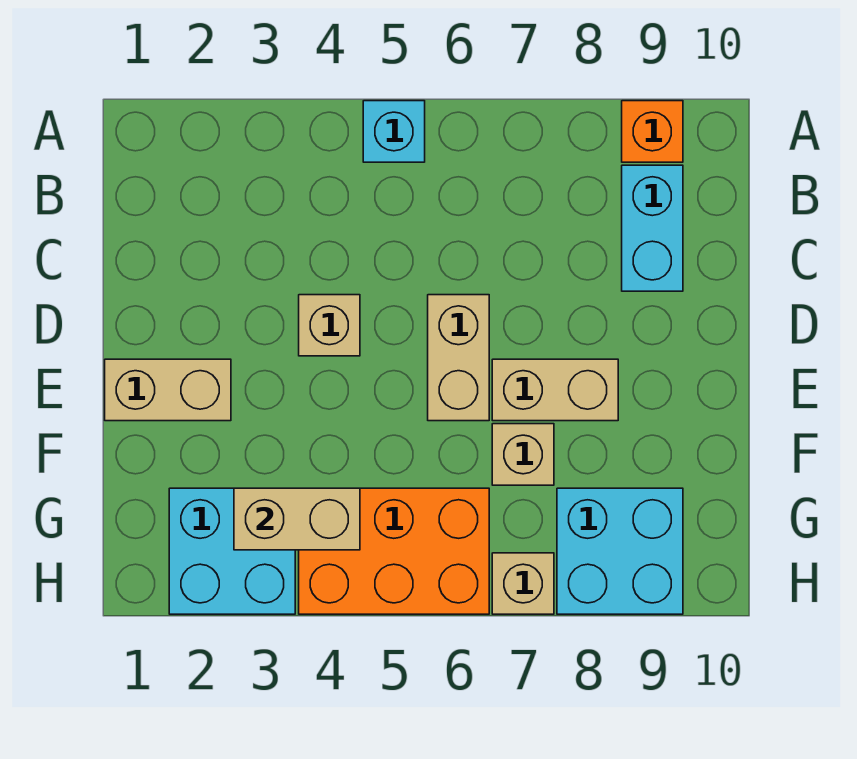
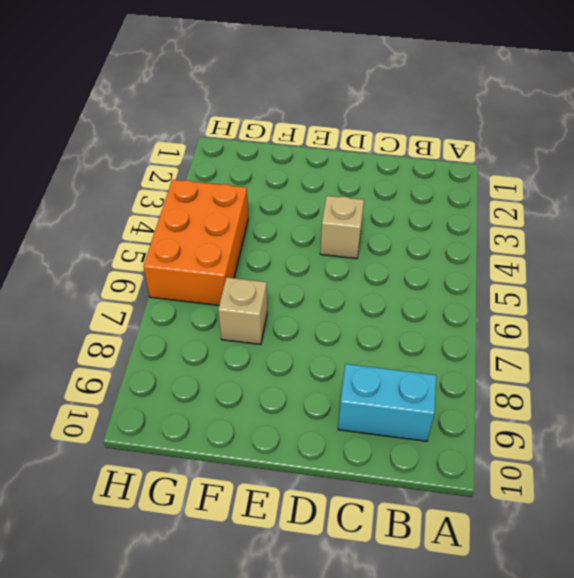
none -> cyan 1x1 brick [363,101,425,162]
none -> orange 1x1 brick [622,101,683,162]
none -> tan 1x2 brick [428,295,489,421]

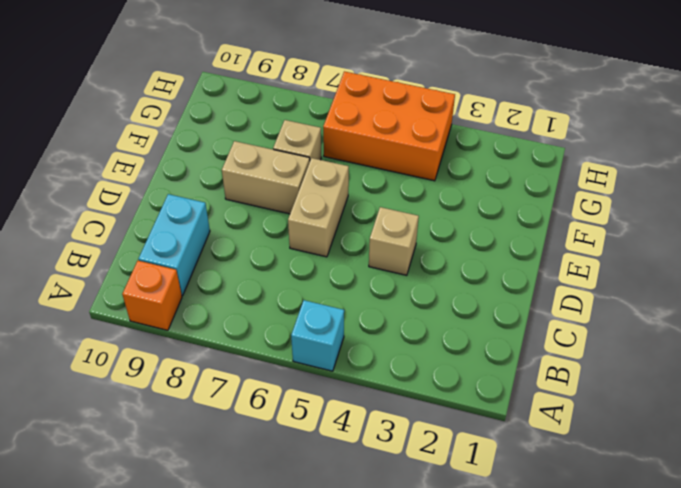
none -> tan 1x2 brick [105,359,231,421]
none -> cyan 2x2 brick [169,488,295,614]
none -> cyan 2x2 brick [557,488,683,614]

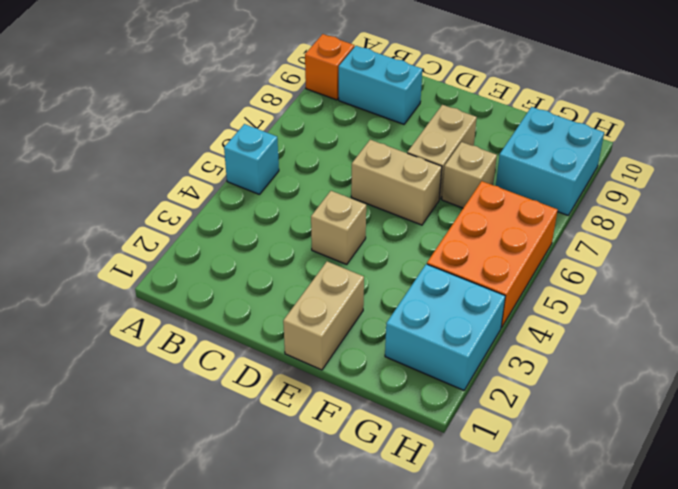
none -> tan 1x1 brick [492,553,554,614]
none -> tan 1x2 brick [234,488,360,550]

